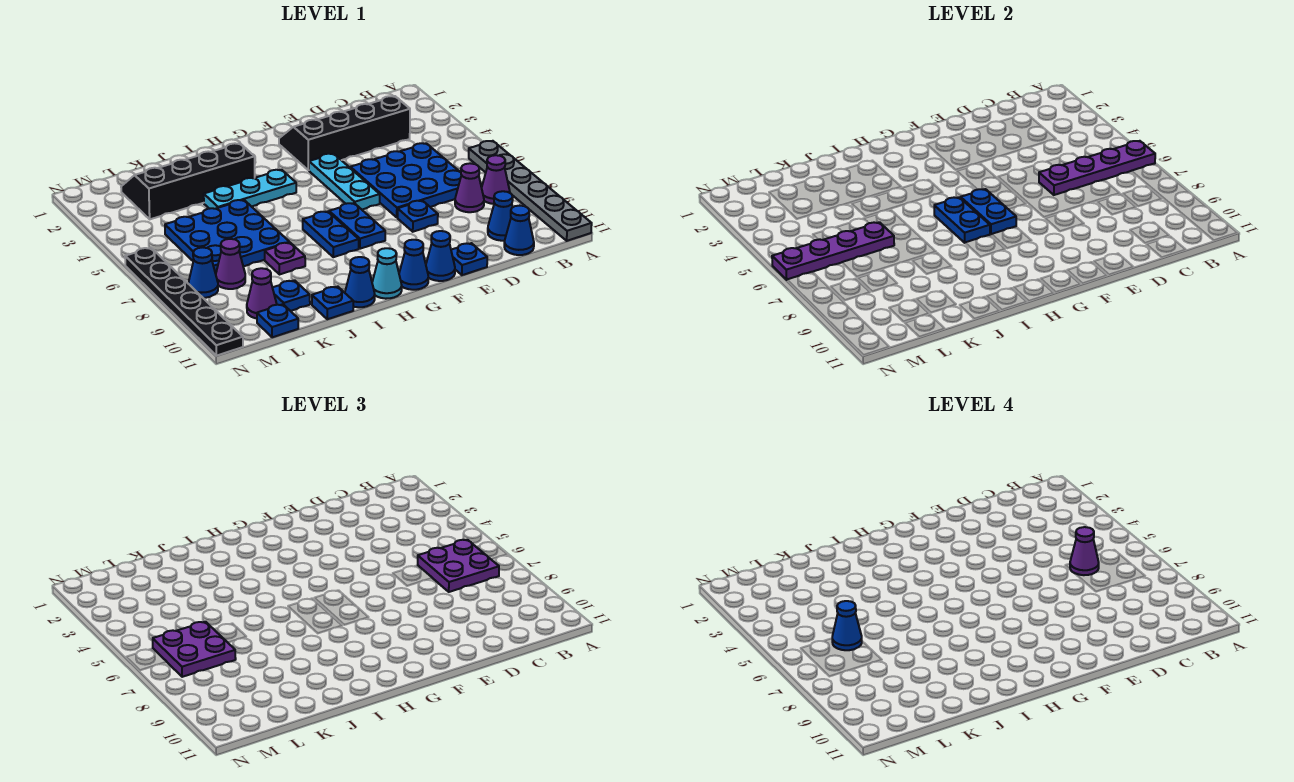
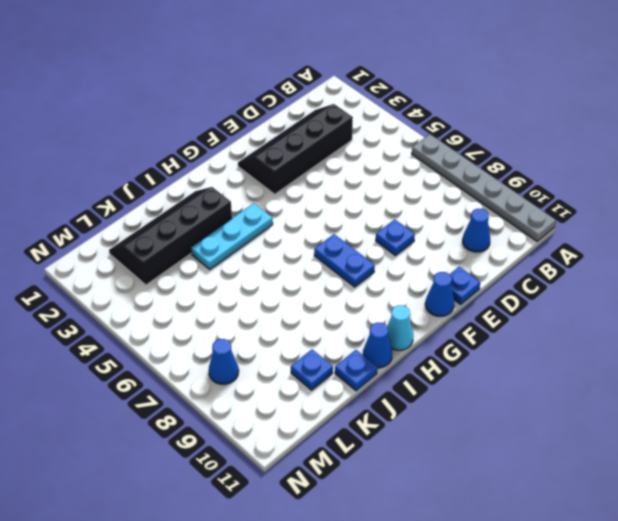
none -> purple 1x1 cone [482,155,510,204]
none -> blue 3x3 plate [350,143,461,217]
none -> purple 1x1 cone [455,163,484,212]
none -> blue 1x1 cone [504,206,534,255]

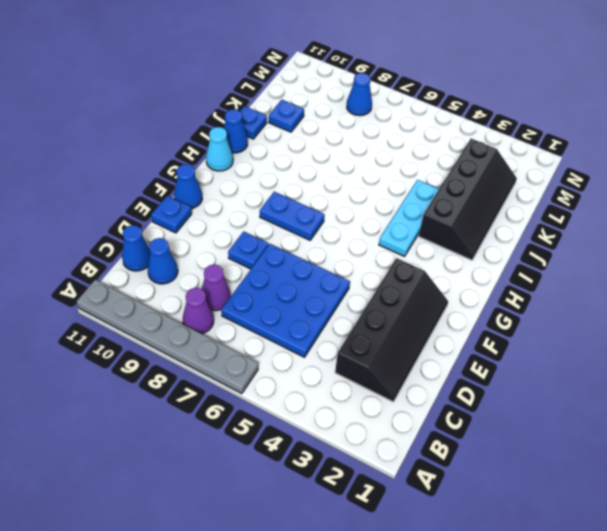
none -> cyan 1x3 plate [309,154,380,209]
none -> blue 1x1 cone [399,240,428,290]
none -> blue 1x2 plate [303,211,359,257]
none -> blue 3x3 plate [165,200,289,274]

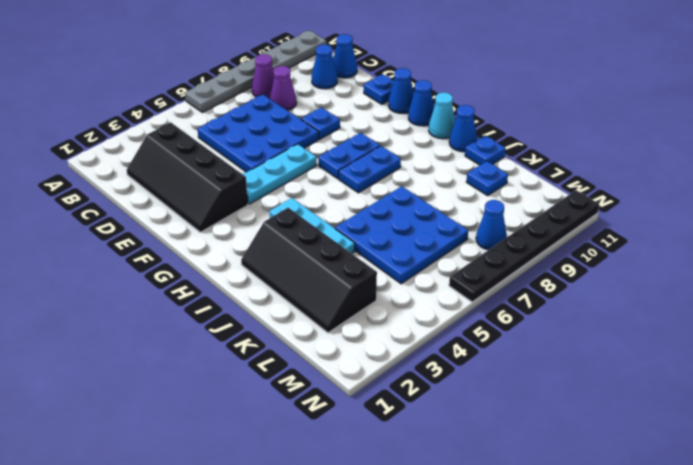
none -> purple 1x1 plate [265,243,305,275]
none -> purple 1x1 cone [216,239,245,289]
none -> purple 1x1 cone [247,268,277,319]
none -> blue 1x1 plate [257,304,298,337]

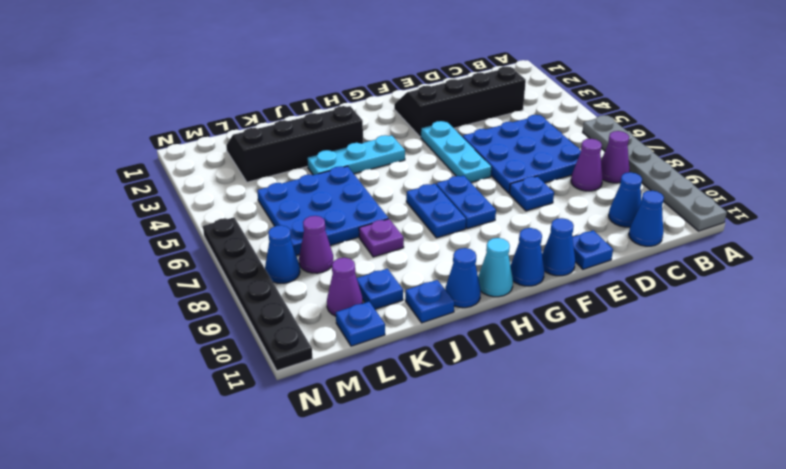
none -> purple 1x4 plate [1039,141,1155,195]
none -> blue 1x2 plate [961,189,1016,234]
none -> blue 1x2 plate [934,197,990,243]
none -> purple 1x4 plate [772,222,894,280]

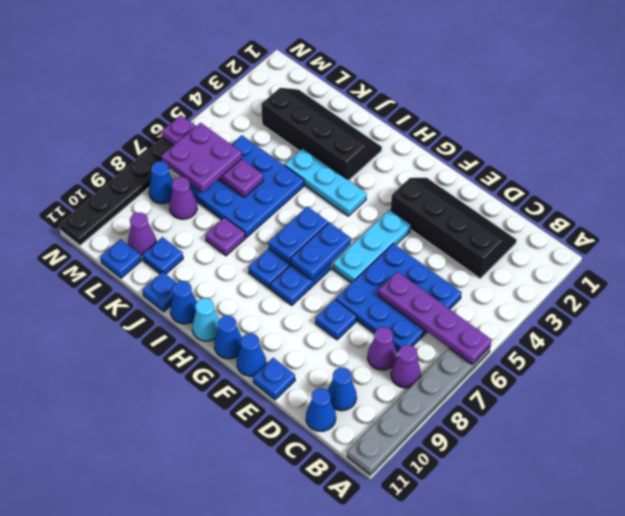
none -> purple 2x2 plate [418,540,499,592]
none -> purple 1x1 cone [1070,527,1099,575]
none -> blue 1x1 cone [832,601,862,650]

